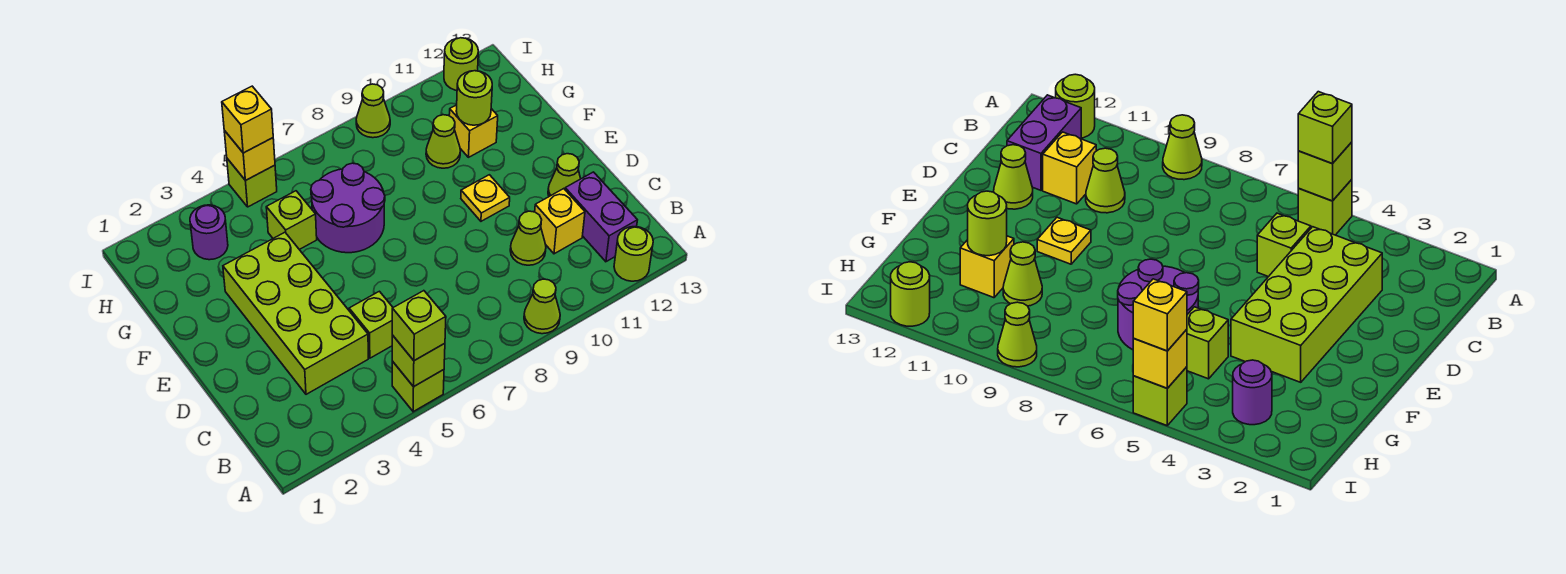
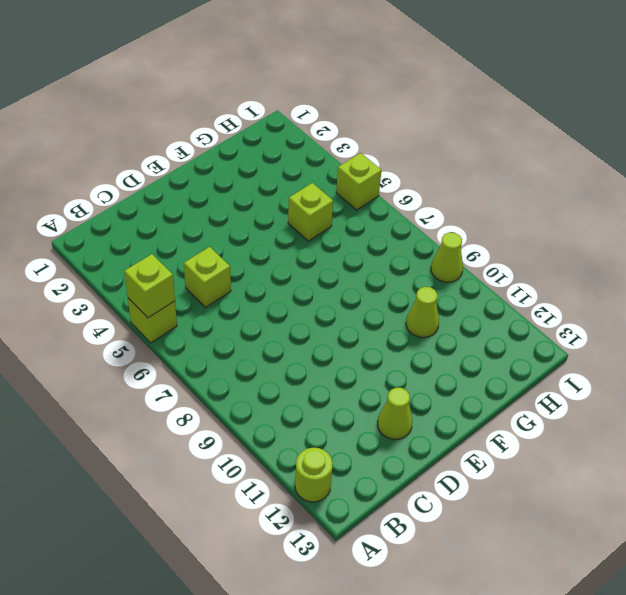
none -> lime 1x1 cone [524,279,560,334]
none -> purple 1x2 brick [565,172,637,262]
none -> lime 2x4 brick [223,232,368,394]

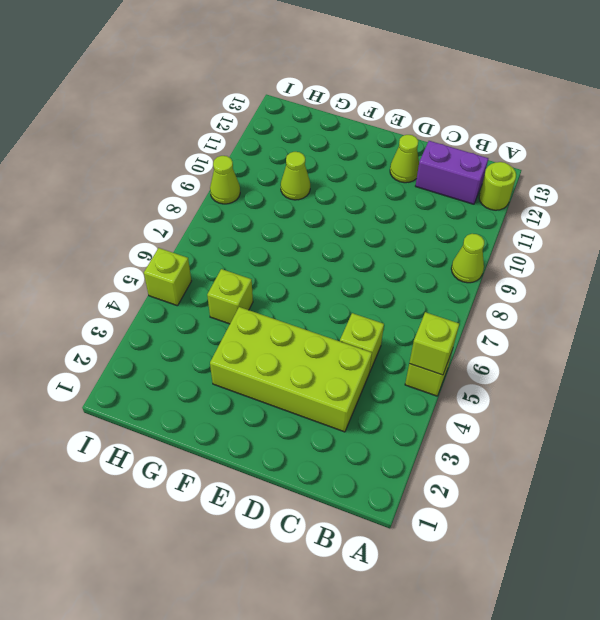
none -> lime 1x1 cone [510,211,546,265]
none -> yellow 1x1 brick [535,189,585,254]
none -> yellow 1x1 plate [461,175,510,221]

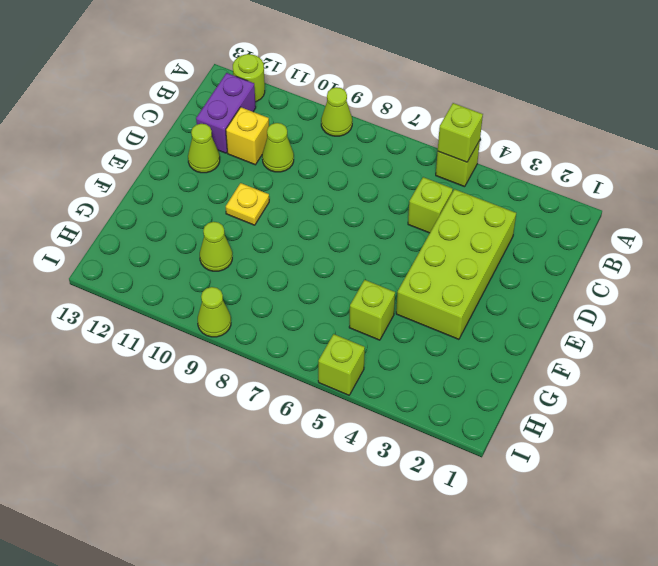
none -> purple 2x2 round brick [311,163,385,253]
none -> yellow 1x1 brick [449,105,498,157]
none -> purple 1x1 round brick [190,205,228,260]

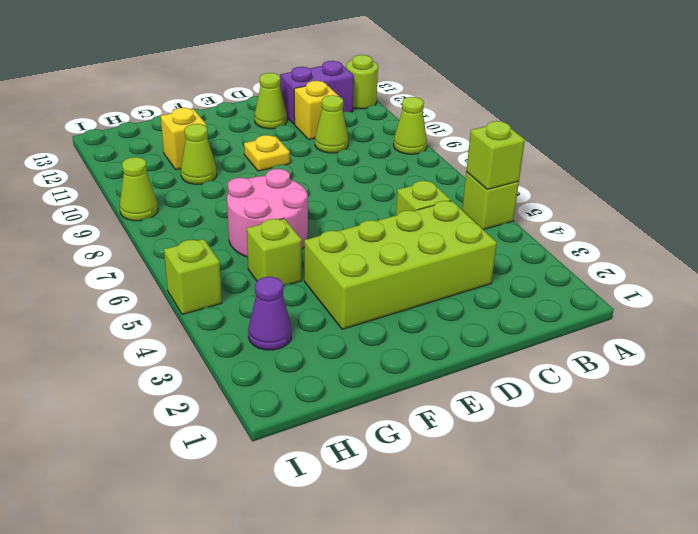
pink 2x2 round brick [227,169,308,257] -> purple 2x2 round brick [311,163,385,253]
purple 1x1 cone [248,277,292,350] -> purple 1x1 round brick [190,205,228,260]
none -> lime 1x1 round brick [444,38,478,90]
none -> lime 1x1 round brick [456,71,492,125]
none -> yellow 1x1 brick [224,131,275,181]

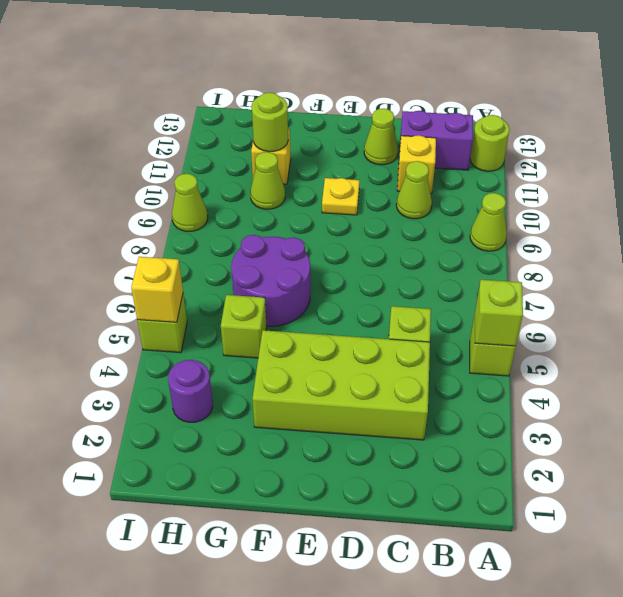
none -> lime 1x1 round brick [444,38,478,90]
none -> lime 1x1 brick [392,291,446,361]
none -> yellow 1x1 brick [222,86,273,153]

